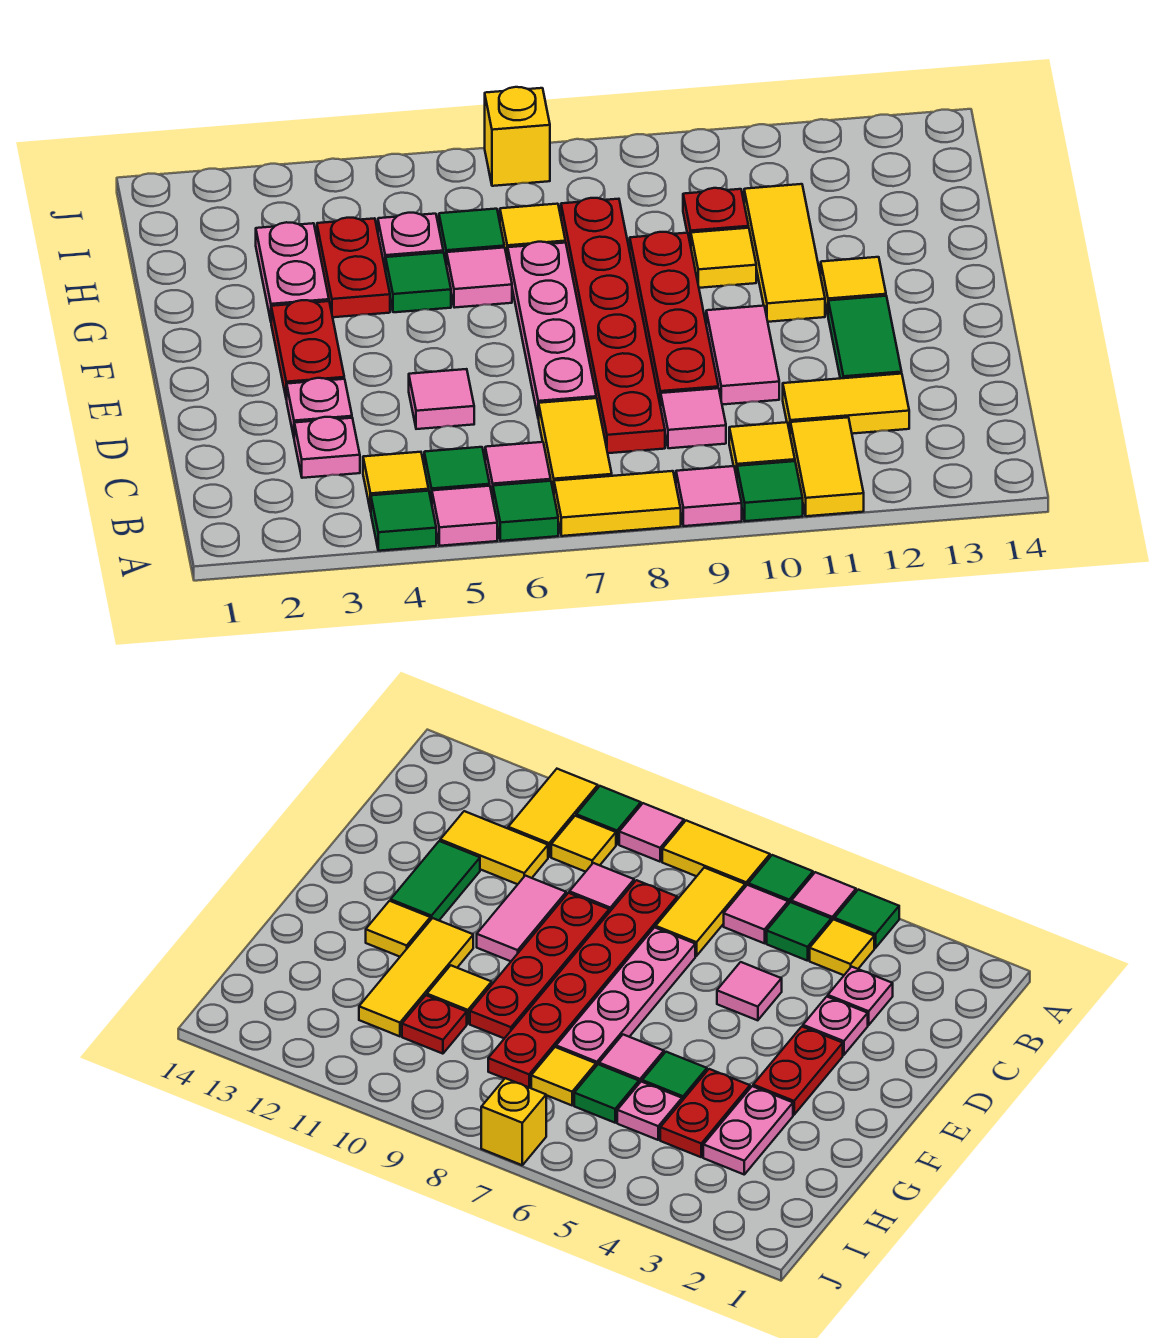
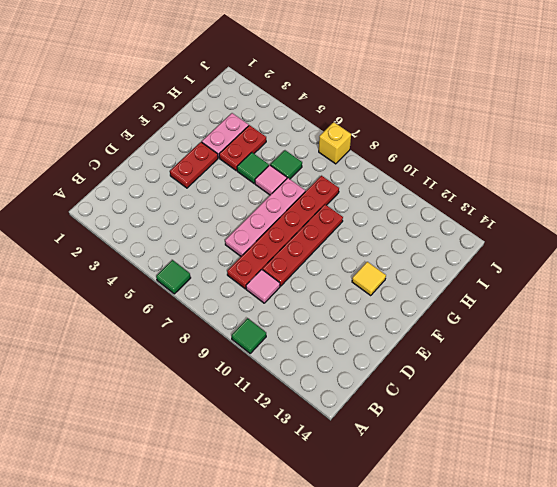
none -> green 1x1 tile [371,491,436,551]
none -> pink 1x1 tile [432,486,497,546]
none -> yellow 1x2 tile [554,471,681,536]
none -> pink 1x1 tile [676,466,742,526]

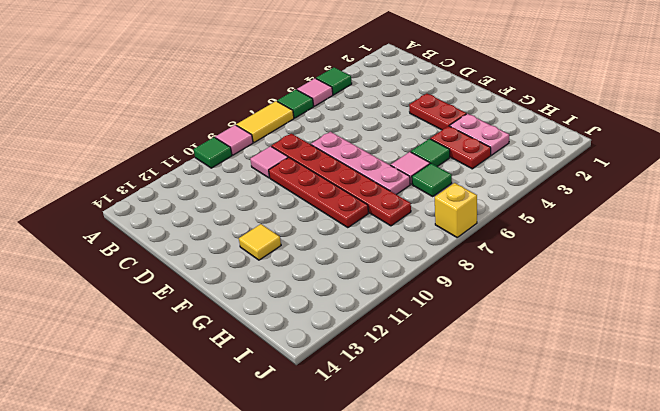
none -> yellow 1x2 tile [790,417,864,516]
none -> yellow 1x1 tile [363,452,429,512]
none -> green 1x1 tile [424,447,490,503]
none -> pink 1x1 tile [485,442,551,498]

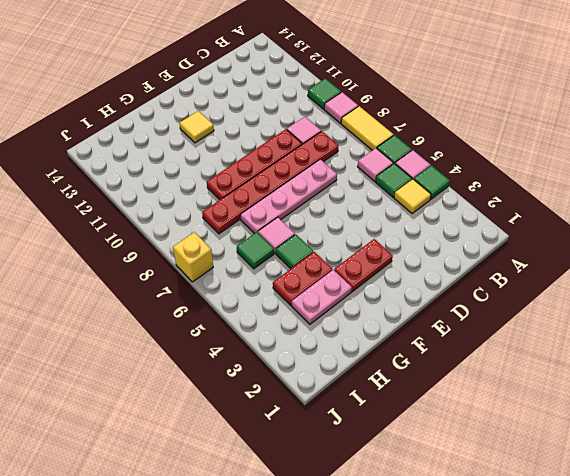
none -> yellow 1x2 tile [790,417,864,516]
none -> yellow 1x2 tile [539,398,612,493]
none -> yellow 1x1 tile [729,422,795,477]
none -> pink 1x1 plate [294,417,360,478]

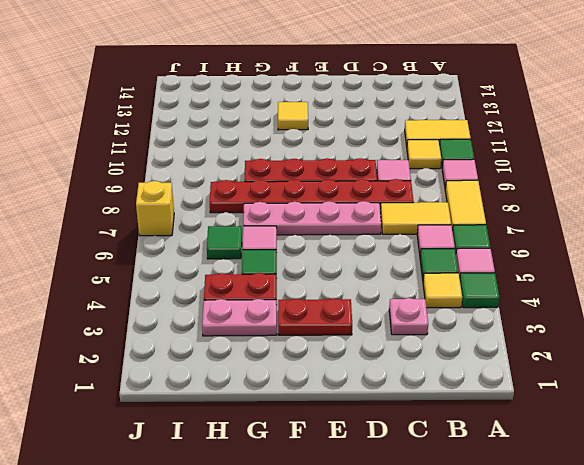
none -> yellow 1x2 tile [783,374,909,434]
none -> pink 1x1 plate [287,378,352,436]
none -> pink 1x1 tile [409,369,474,429]
none -> pink 1x2 tile [706,306,779,405]

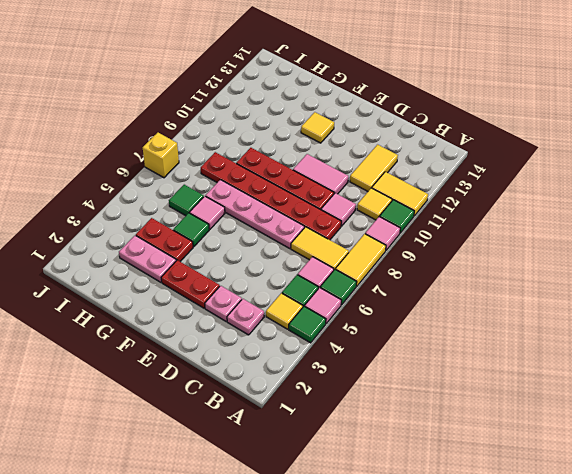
none -> pink 1x1 tile [409,369,474,429]
none -> green 1x2 tile [828,296,902,379]
none -> yellow 1x3 tile [744,184,825,322]
none -> yellow 1x1 tile [691,228,756,288]

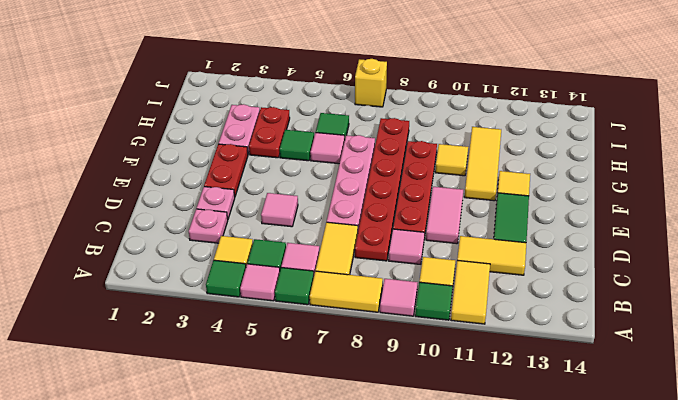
none -> pink 1x1 plate [378,213,443,271]
none -> yellow 1x1 tile [500,204,565,261]
none -> red 1x1 plate [683,188,749,246]

